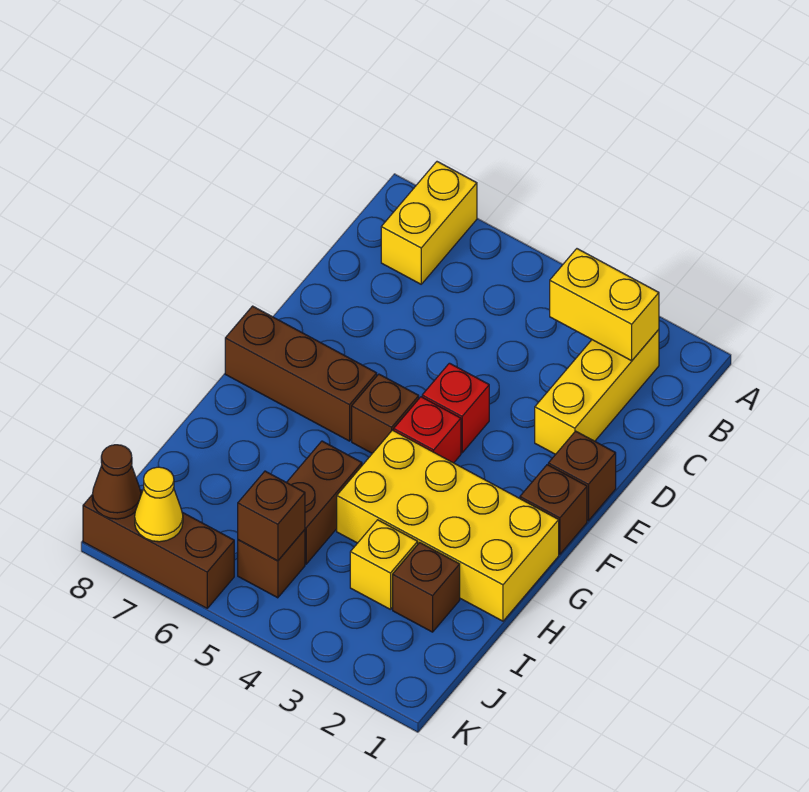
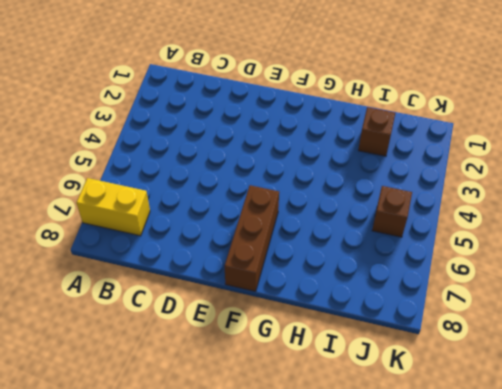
none -> yellow 1x3 brick [535,330,659,454]
none -> brown 1x1 brick [548,431,616,521]
none -> red 1x1 brick [422,363,489,453]

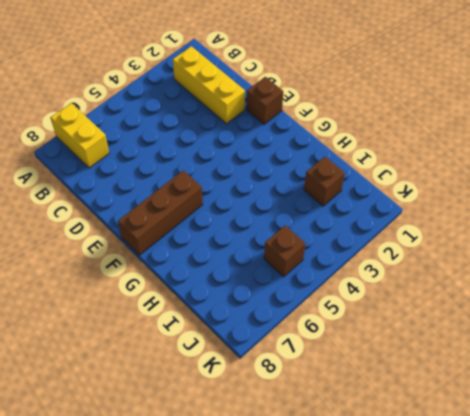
none -> red 1x1 brick [422,363,489,453]
none -> brown 1x1 brick [520,465,587,554]
none -> red 1x1 brick [394,397,461,463]

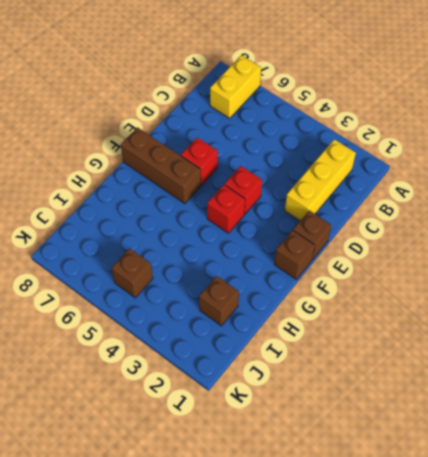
red 1x1 brick [181,137,218,185] -> none
none -> brown 1x1 brick [352,374,419,453]
none -> yellow 2x4 brick [337,430,559,621]
none -> brown 1x2 brick [287,441,362,564]

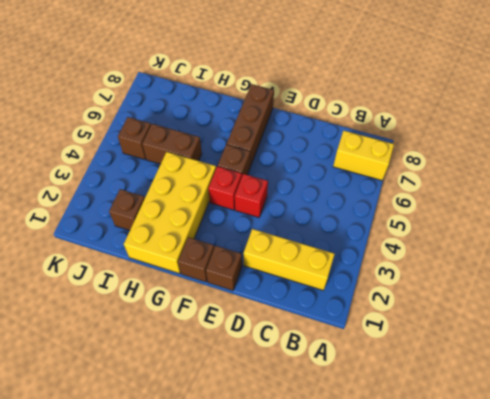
none -> yellow 1x1 brick [350,520,418,610]
none -> brown 1x3 brick [83,490,234,608]
none -> yellow 1x2 brick [550,249,659,361]

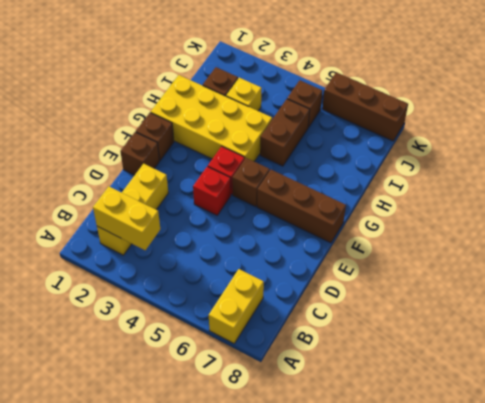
none -> brown 1x1 brick [238,471,305,561]
none -> yellow 1x1 cone [135,467,183,542]
none -> brown 1x1 cone [92,445,141,519]

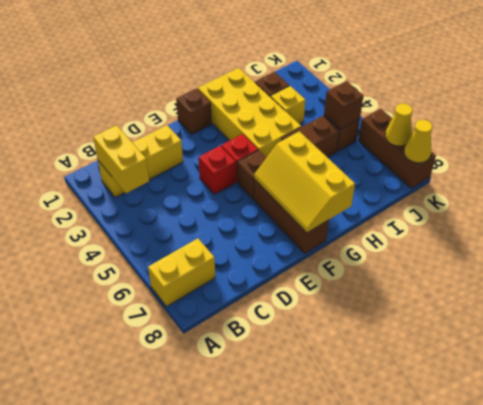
yellow 2x3 slope [254,132,355,233] -> none
yellow 1x1 cone [404,120,432,163] -> brown 1x1 cone [92,445,141,519]
none -> brown 1x1 brick [548,431,616,521]

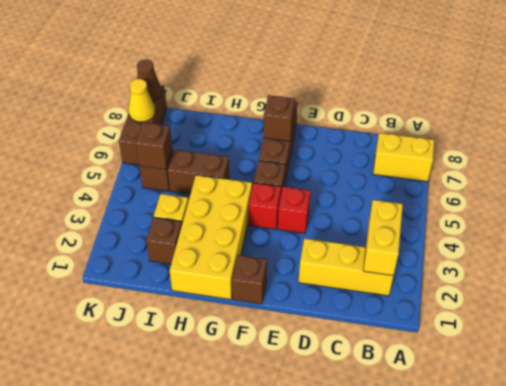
brown 1x1 brick [263,95,295,141] -> brown 1x1 brick moved to [548,431,616,521]

